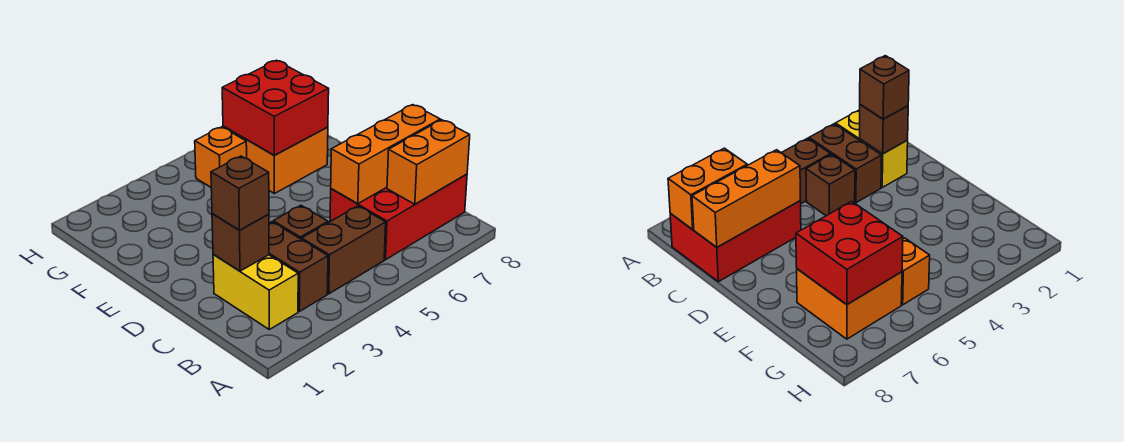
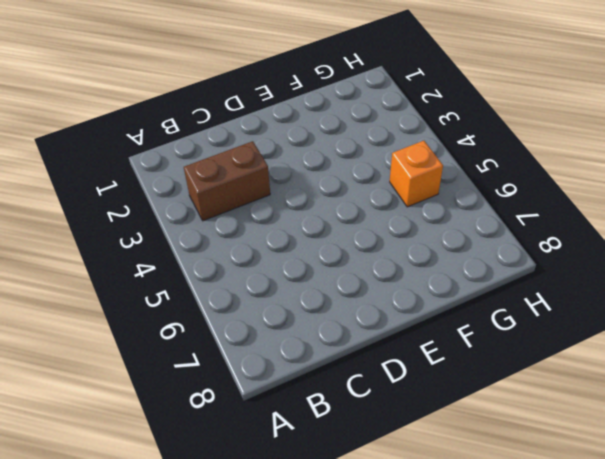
none -> yellow 1x2 brick [213,255,298,330]
none -> brown 1x2 brick [302,206,386,294]
none -> red 2x3 brick [330,174,467,260]

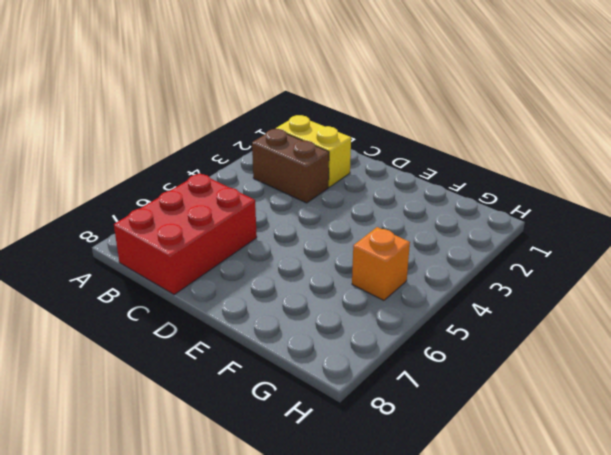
none -> brown 1x2 brick [302,206,386,294]
none -> brown 1x1 brick [273,205,328,239]
none -> orange 2x2 brick [223,126,328,194]

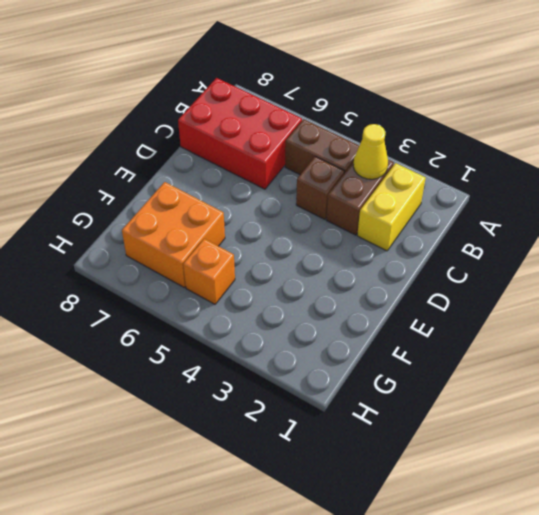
yellow 1x1 cone [353,124,388,179] -> none
none -> orange 1x2 brick [387,120,470,204]
none -> brown 1x1 brick [212,214,269,271]
none -> orange 1x3 brick [331,105,440,204]

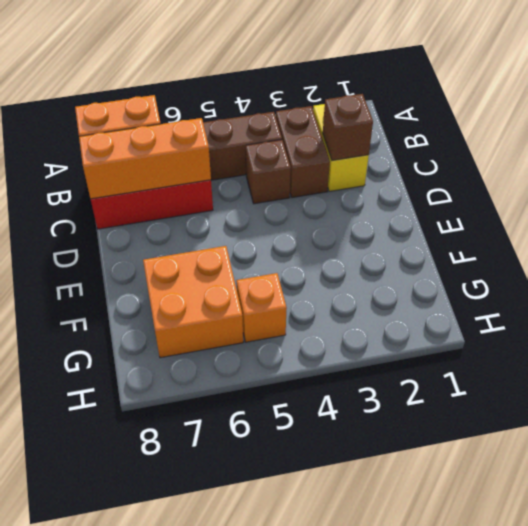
none -> red 2x2 brick [222,60,329,155]
none -> brown 1x1 brick [211,156,269,230]

